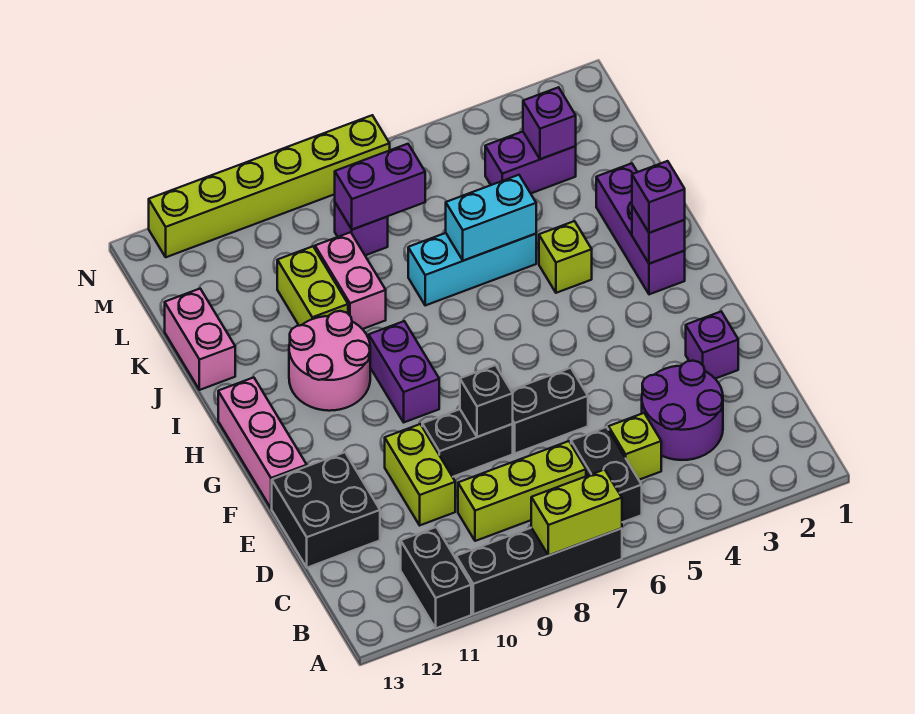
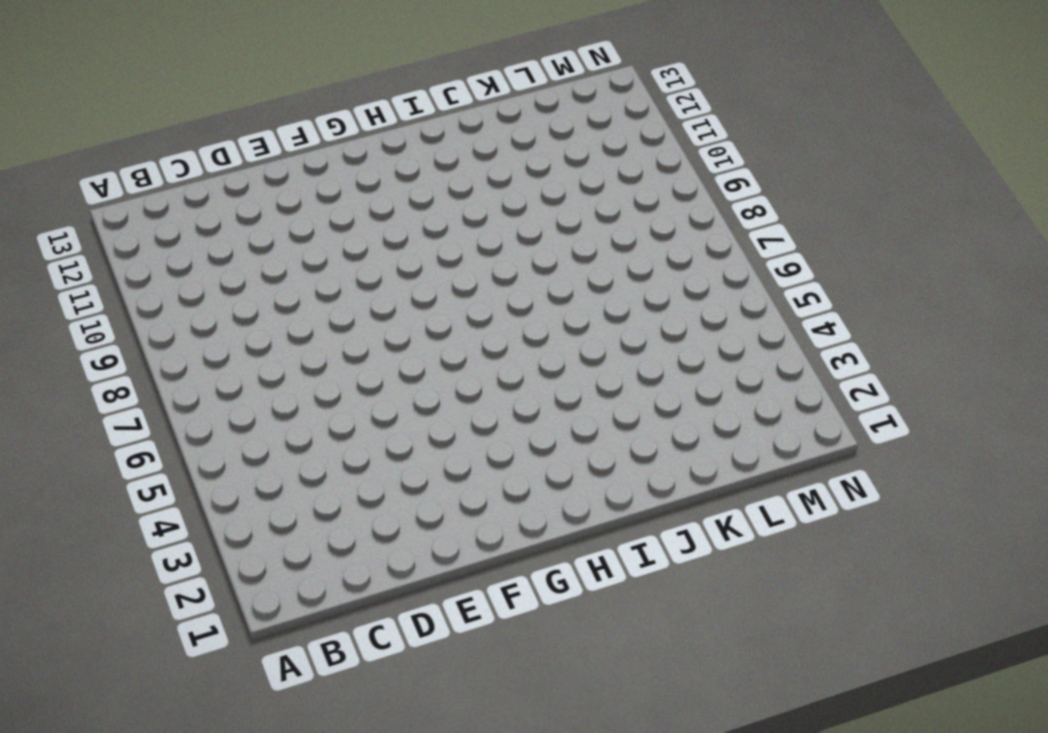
none -> black 1x4 brick [456,528,622,614]
none -> black 1x2 brick [401,527,471,628]
none -> black 1x2 brick [571,427,642,522]
none -> purple 2x2 round brick [642,361,723,460]

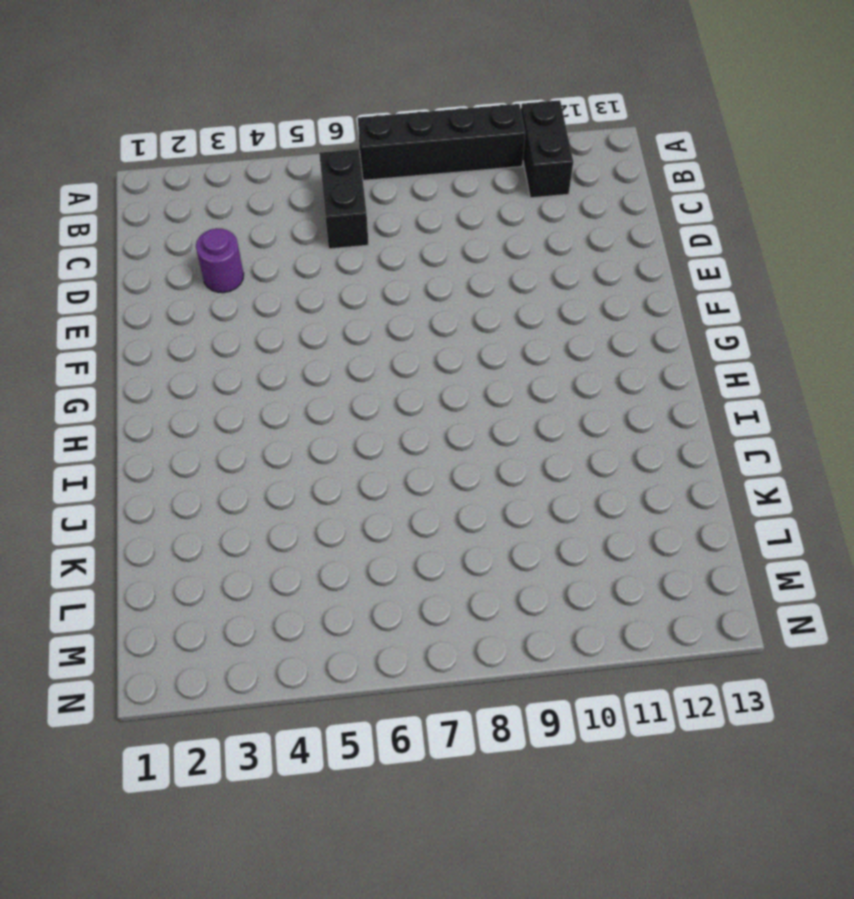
purple 1x1 round brick [196,228,244,293] -> purple 2x2 round brick [642,361,723,460]
none -> lime 1x1 brick [609,413,661,480]
none -> lime 1x3 brick [458,441,586,541]
none -> lime 1x2 brick [385,424,455,525]
none -> black 2x2 brick [272,452,380,568]

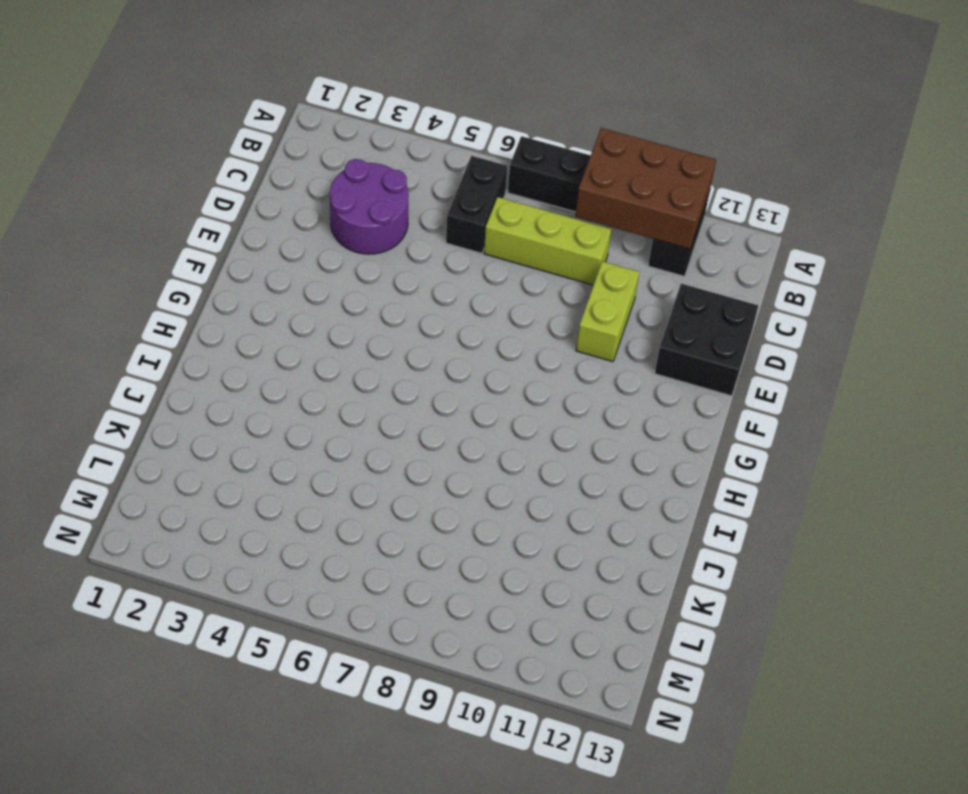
brown 2x3 brick [575,128,716,249] -> none
none -> lime 1x1 brick [609,413,661,480]
none -> purple 1x1 brick [686,312,738,379]
none -> black 1x2 brick [511,368,588,453]
none -> black 1x2 brick [422,409,513,477]

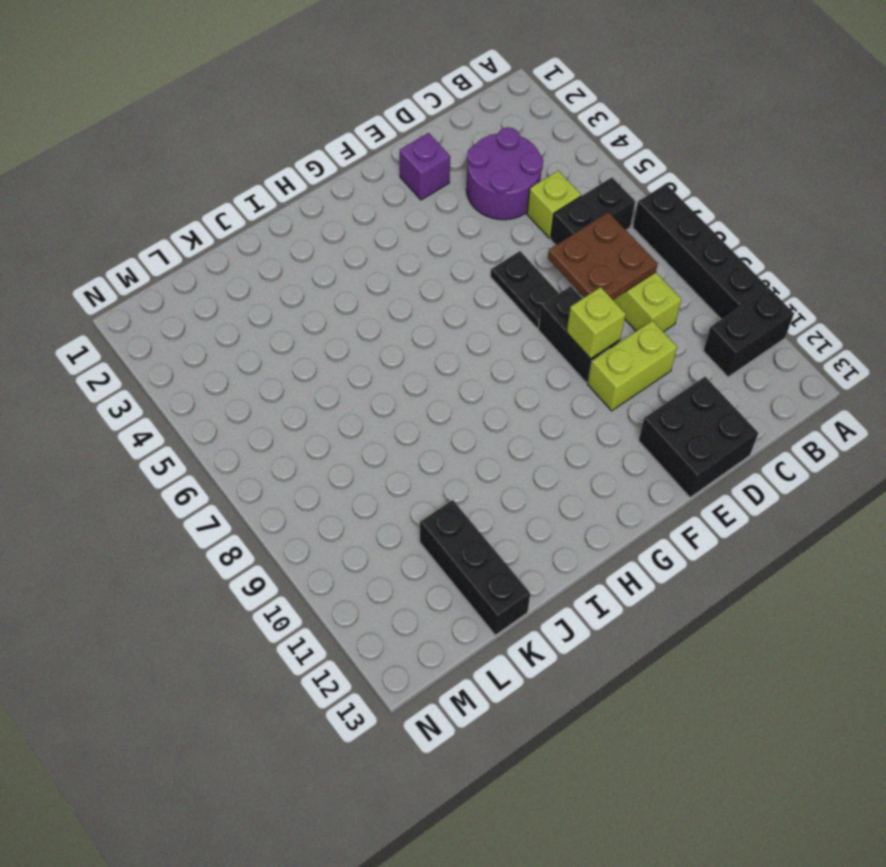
brown 2x2 plate [548,212,658,300] -> none
black 1x2 plate [491,251,559,328] -> black 1x2 brick [511,368,588,453]
lime 1x1 brick [567,287,626,359] -> lime 1x1 brick moved to [539,221,592,293]
black 1x3 brick [420,500,530,635] -> pink 1x2 brick [165,289,235,390]
none -> pink 1x3 brick [218,377,307,508]
none -> purple 1x2 brick [369,321,439,422]
none -> purple 1x3 brick [596,163,685,294]
none -> pink 2x2 round brick [289,311,370,411]

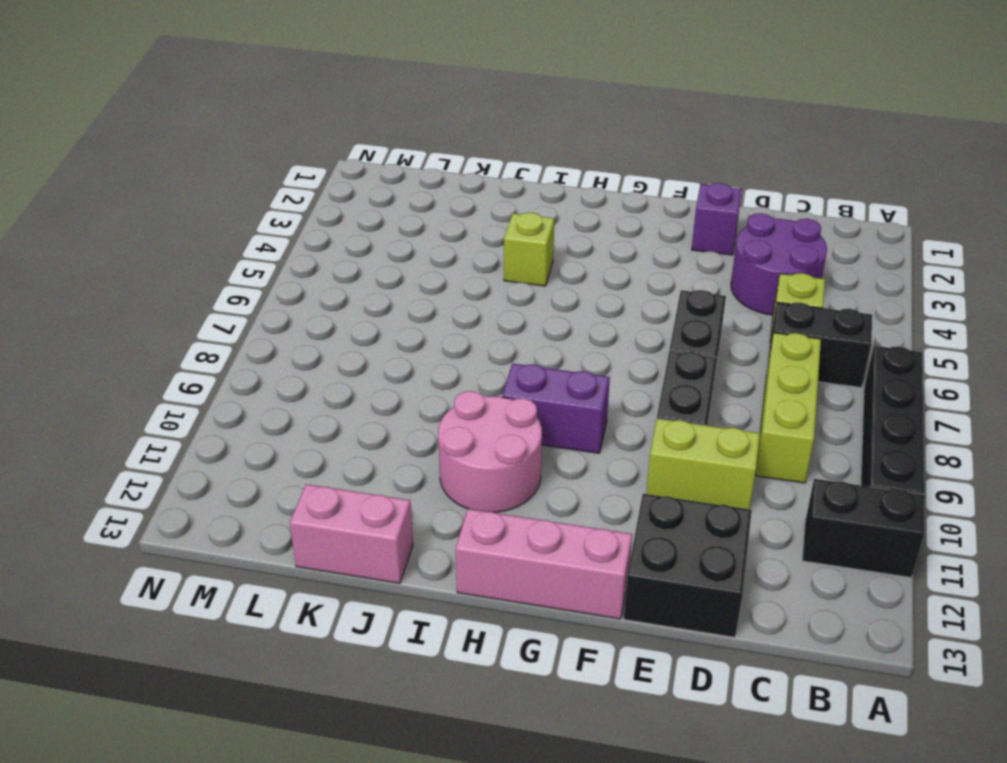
none -> purple 1x3 brick [596,163,685,294]
none -> cyan 1x3 brick [408,233,536,305]
none -> pink 1x2 brick [315,232,386,329]
none -> lime 1x2 brick [277,246,348,326]

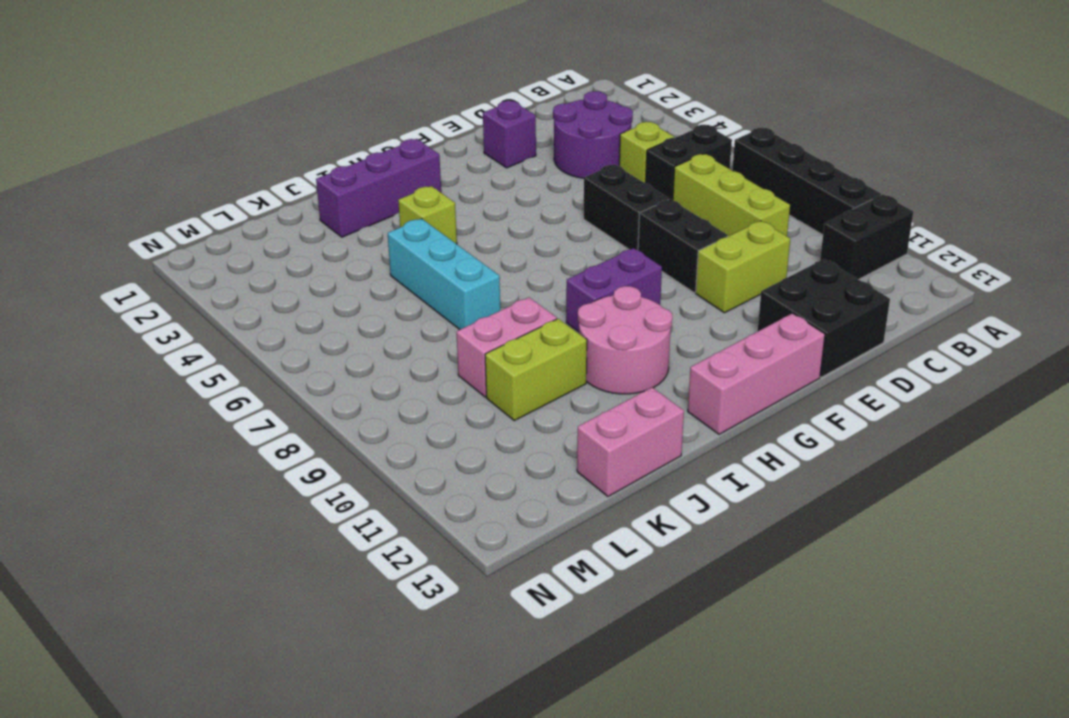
none -> purple 1x2 brick [485,132,576,193]
none -> purple 1x1 brick [335,203,388,255]
none -> lime 1x6 brick [149,115,390,257]
none -> lime 1x2 brick [531,470,622,555]

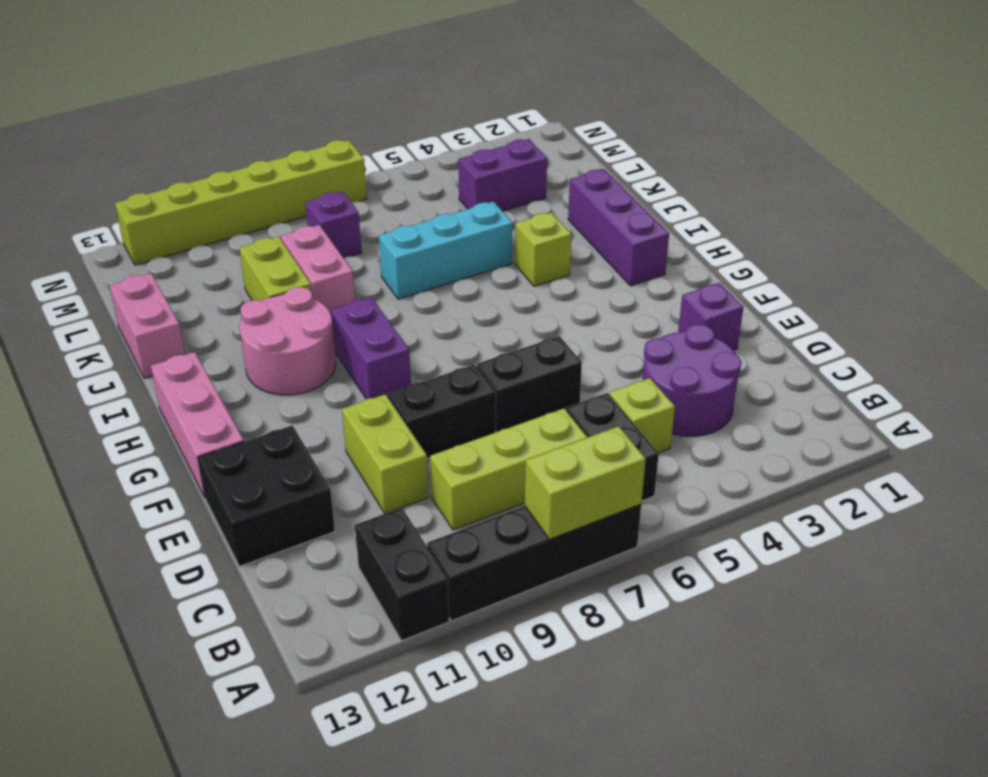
none -> black 1x1 brick [460,365,513,437]
none -> purple 1x1 brick [632,206,685,264]
none -> cyan 1x2 brick [446,175,536,261]
none -> purple 1x1 brick [523,87,576,159]

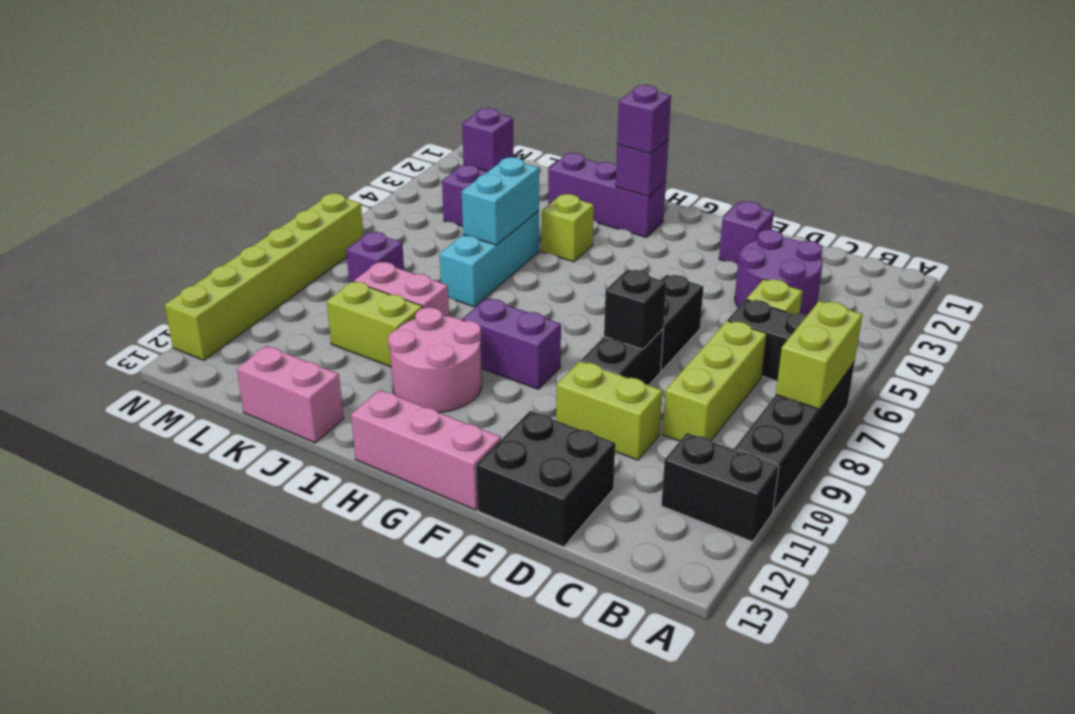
none -> purple 1x2 brick [335,144,425,230]

